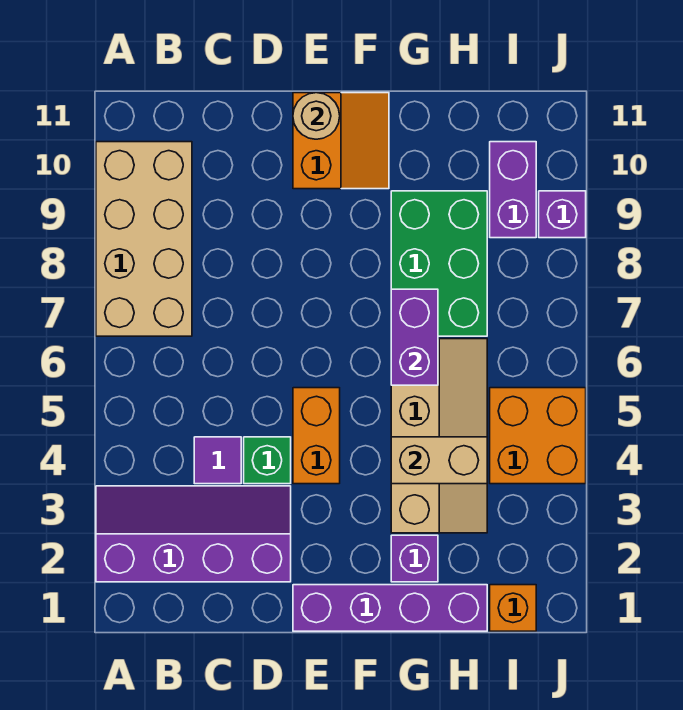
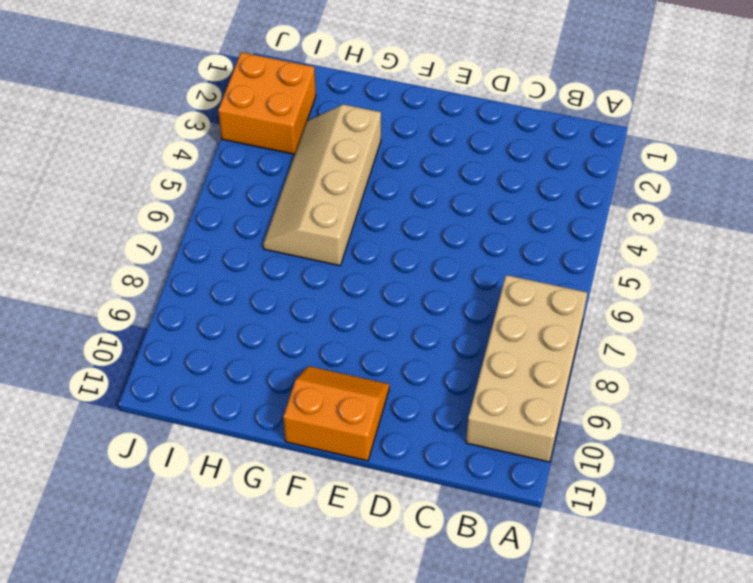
orange 2x2 slope [283,366,389,461] -> orange 2x2 slope turned to [293,93,389,189]
orange 2x2 brick [218,52,316,154] -> orange 2x2 brick moved to [490,388,586,484]
none -> purple 2x4 slope [96,486,291,582]
none -> purple 1x1 tile [194,437,241,484]
none -> green 1x1 brick [244,437,291,484]

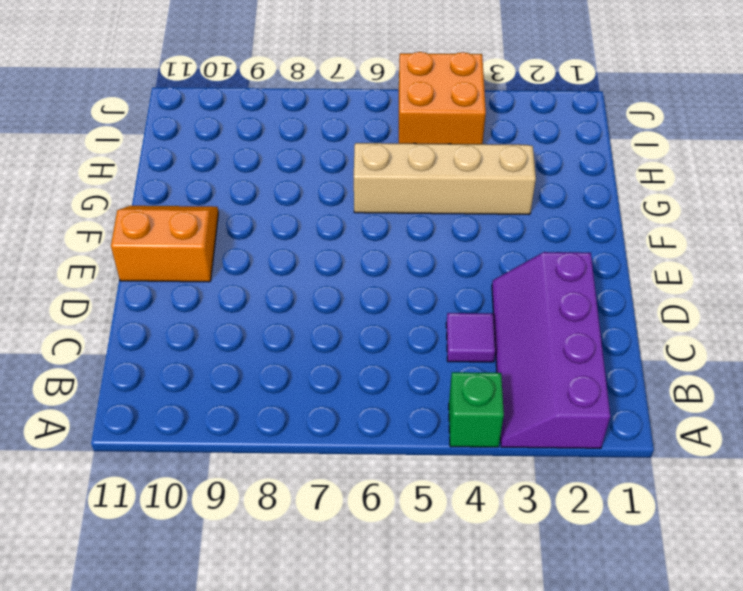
green 1x1 brick [449,372,504,447] -> green 1x1 brick moved to [244,437,291,484]
none -> tan 2x4 brick [96,142,192,336]
none -> purple 1x4 brick [293,585,487,631]
none -> orange 1x2 brick [293,388,340,484]

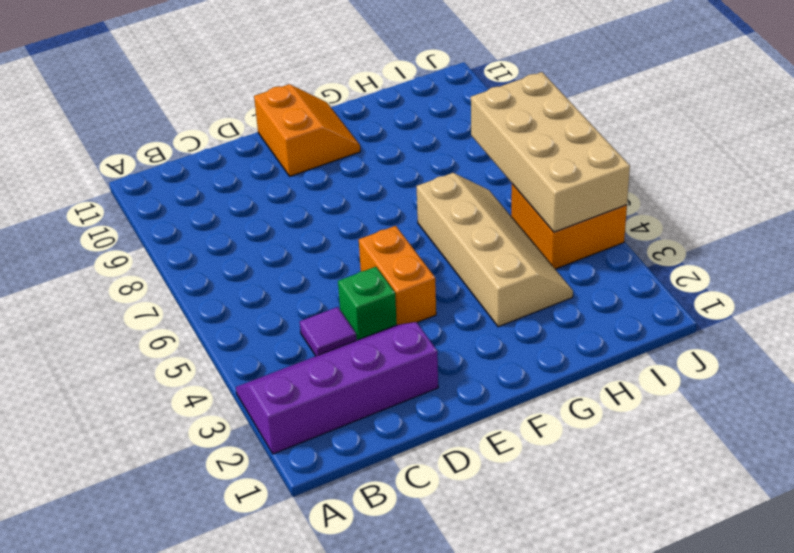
tan 2x4 brick [471,72,630,232] -> tan 2x4 brick moved to [96,142,192,336]
none -> purple 1x4 brick [293,585,487,631]
none -> purple 1x1 brick [391,535,438,582]
none -> green 2x3 brick [391,191,487,336]

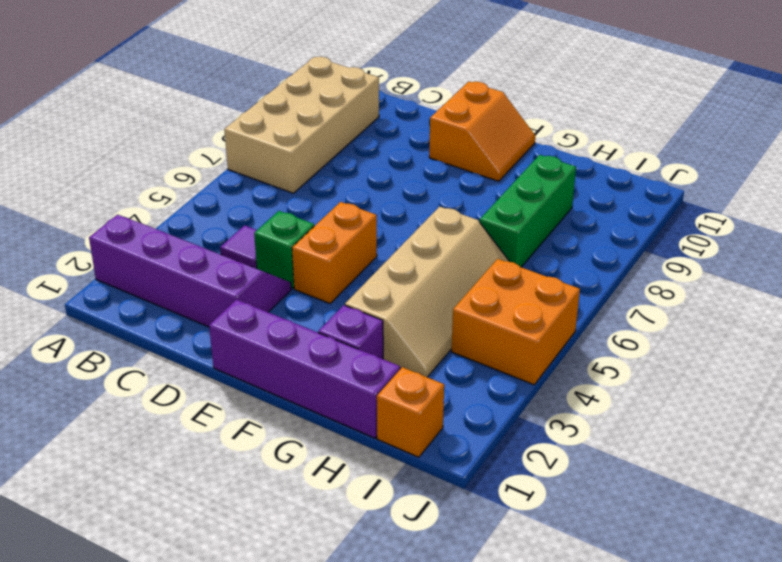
green 1x3 brick [480,155,576,267] -> green 2x3 brick [391,191,487,336]
none -> purple 1x2 brick [490,142,536,238]
none -> purple 1x1 brick [539,191,586,238]
none -> tan 1x1 round brick [293,93,340,139]

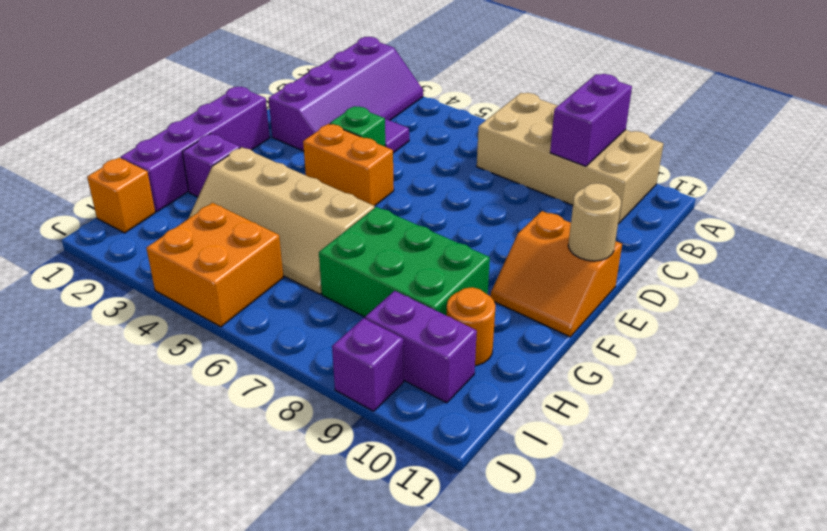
purple 1x2 brick [550,74,632,166] -> purple 1x2 brick turned to [391,289,438,385]
orange 1x1 round brick [447,287,496,366] -> none
none -> tan 1x2 brick [391,437,487,484]

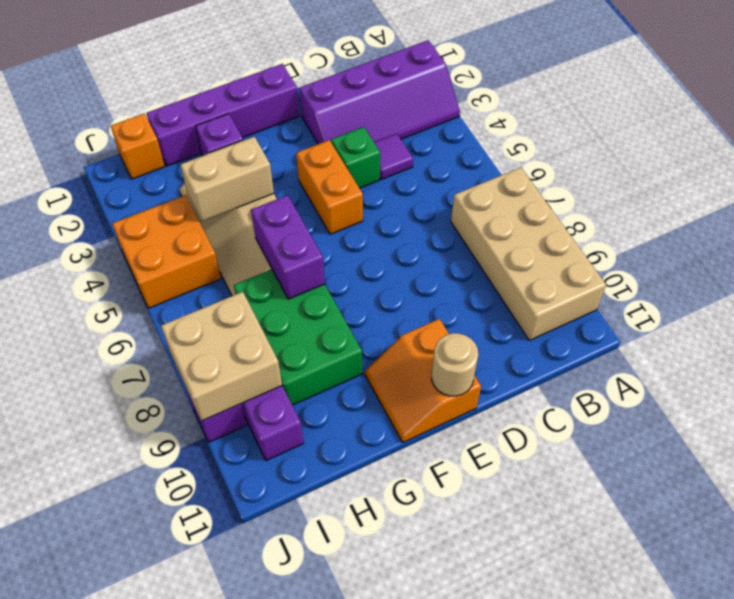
tan 2x2 brick [161,292,282,421] -> none

